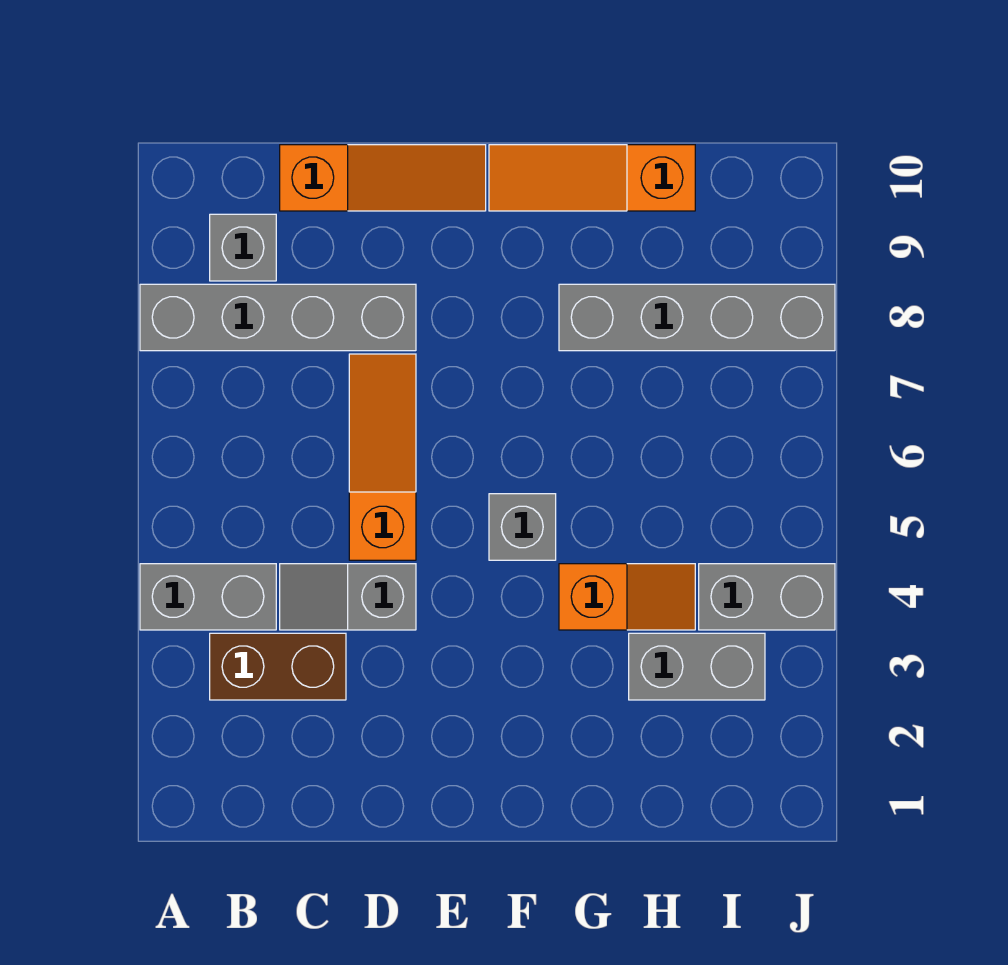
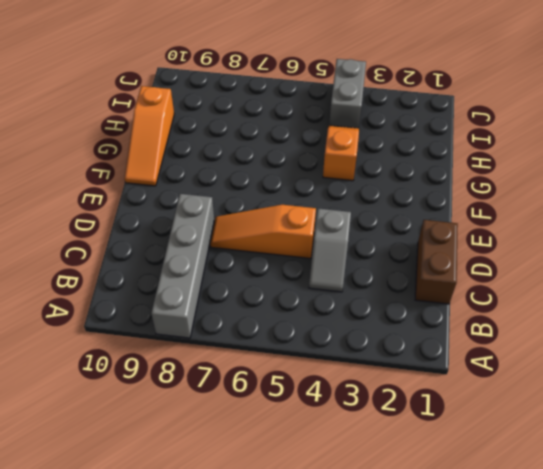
brown 1x2 brick [415,220,458,304] -> brown 1x2 brick moved to [210,633,346,700]
none -> grey 1x2 brick [140,564,276,630]
none -> grey 1x1 brick [210,214,276,281]
none -> orange 1x3 slope [280,145,486,211]

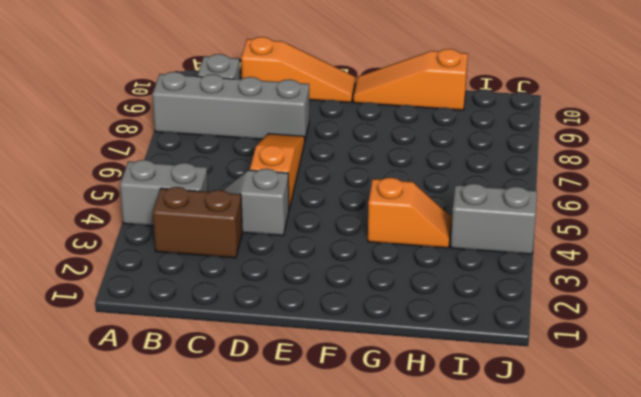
none -> grey 1x1 brick [489,494,556,560]
none -> grey 1x4 brick [559,284,835,351]
none -> grey 1x2 brick [629,633,765,700]

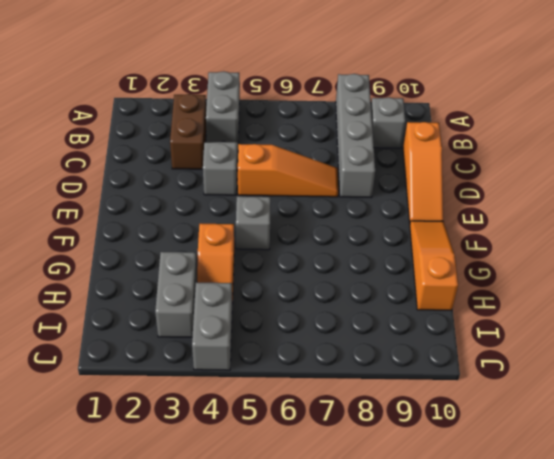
none -> grey 1x4 brick [559,284,835,351]

